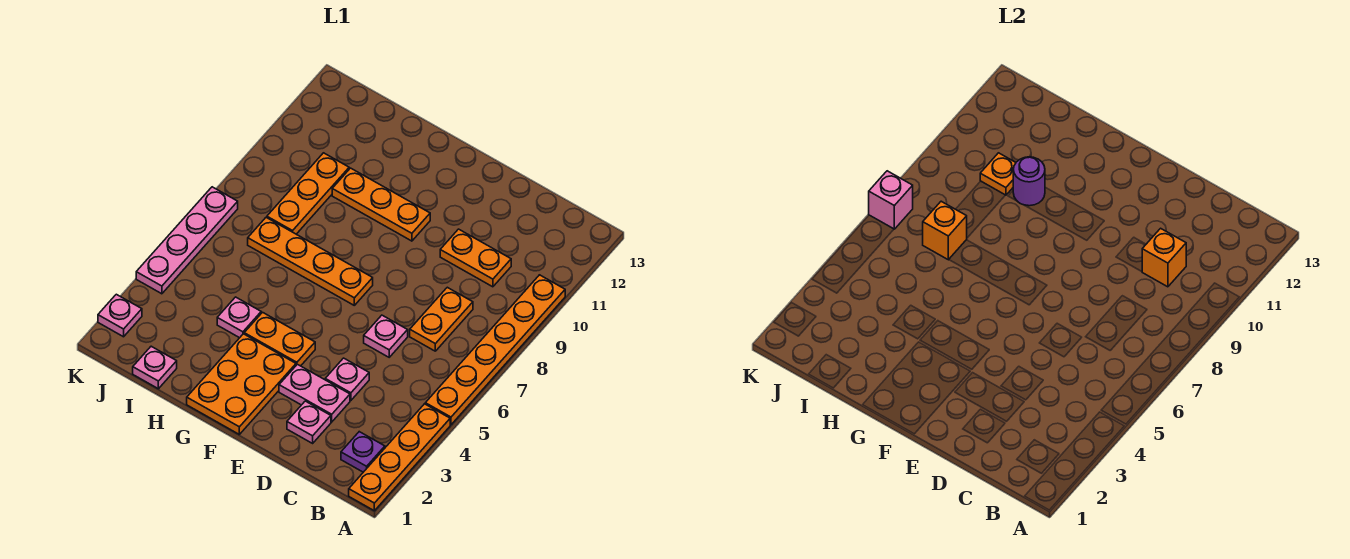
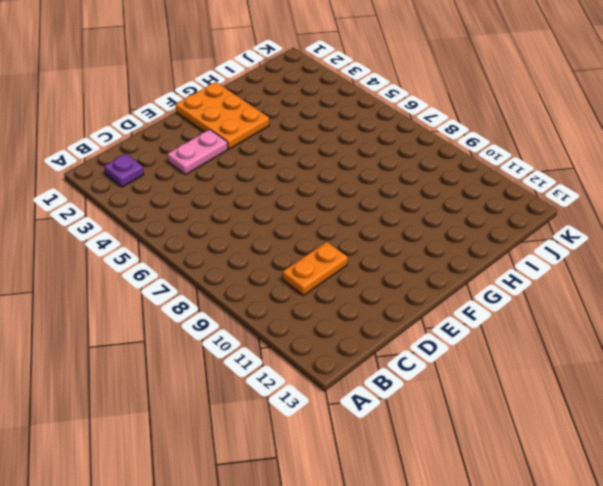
none -> orange 1x4 plate [349,404,450,511]
none -> orange 1x6 plate [425,275,565,425]
none -> orange 1x2 plate [410,287,473,351]

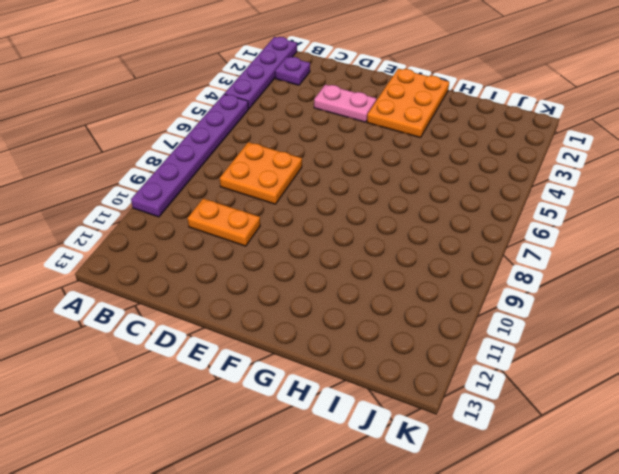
purple 1x4 plate [225,37,297,109] -> orange 1x4 plate [349,404,450,511]
purple 1x6 plate [131,94,248,217] -> orange 1x6 plate [425,275,565,425]
orange 2x2 plate [220,142,302,204] -> orange 1x2 plate [410,287,473,351]
none -> pink 1x1 plate [287,401,331,443]
none -> pink 1x1 plate [325,358,369,400]
none -> pink 1x1 plate [364,315,408,357]

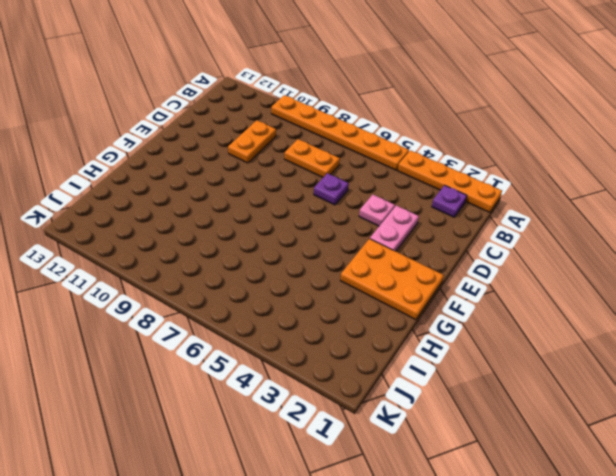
purple 1x1 plate [314,173,349,205] -> pink 1x1 plate [364,315,408,357]
none -> pink 1x1 plate [287,401,331,443]
none -> orange 1x2 plate [244,312,315,366]
none -> orange 1x4 plate [248,218,373,305]

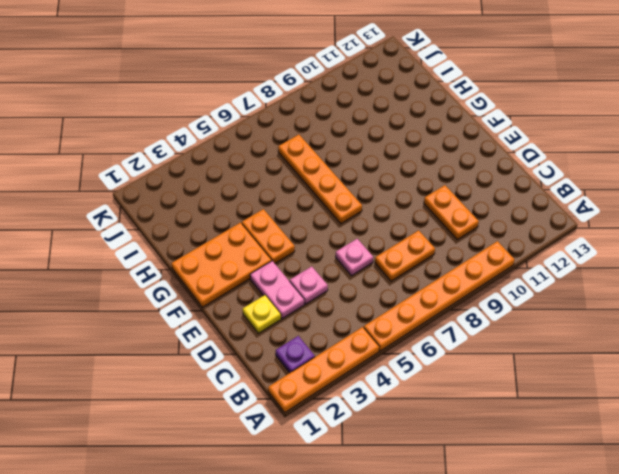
yellow 1x1 plate [243,295,281,333] -> pink 1x1 plate [287,401,331,443]
none -> orange 1x3 plate [332,168,430,241]
none -> pink 1x1 plate [217,297,261,338]
none -> pink 1x1 plate [133,346,177,389]

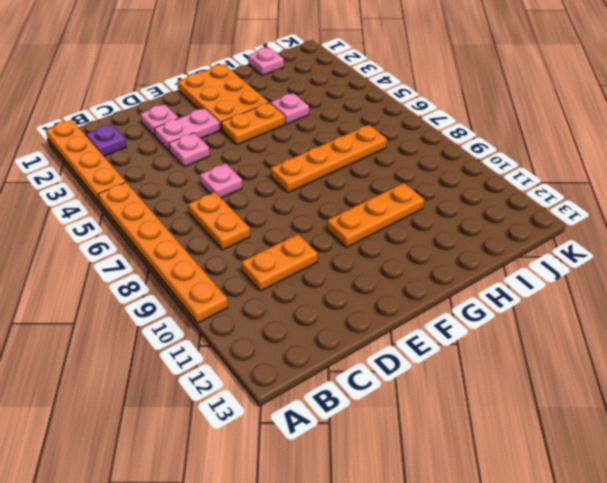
none -> orange 1x3 plate [267,153,349,234]
none -> pink 1x1 plate [98,294,142,337]
none -> pink 1x4 plate [136,187,238,294]

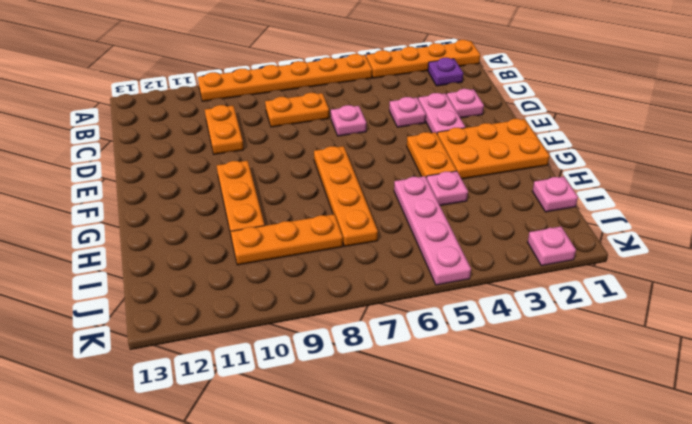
pink 1x4 plate [394,176,471,285] -> pink 1x4 plate turned to [136,187,238,294]
none -> orange 1x1 brick [1142,228,1186,287]
none -> purple 1x1 round brick [1013,157,1045,206]
none -> orange 1x1 brick [923,201,967,260]

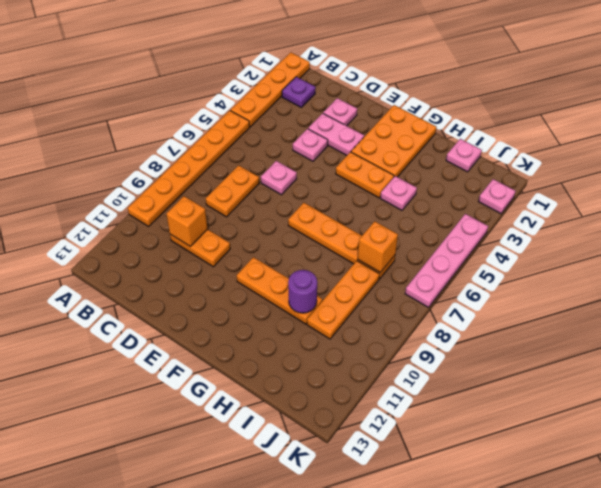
none -> orange 1x1 plate [980,153,1016,195]
none -> pink 1x1 brick [869,171,913,229]

